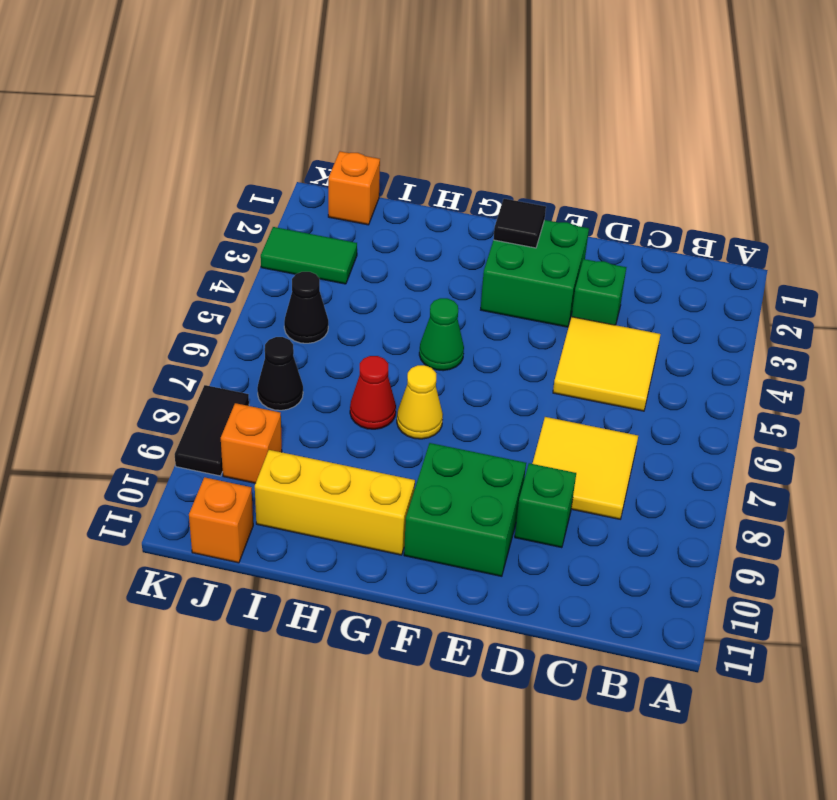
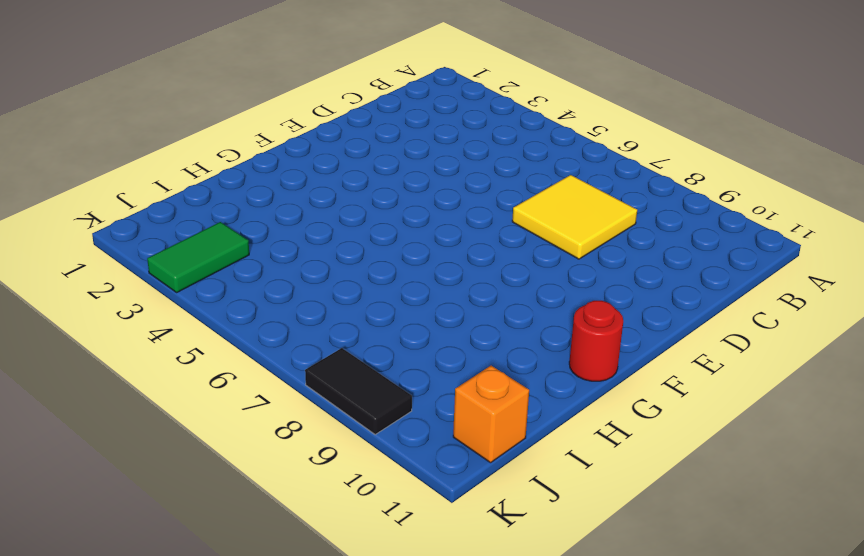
red 1x1 round brick [569,301,623,381] -> none
none -> yellow 2x2 tile [553,317,661,411]
none -> green 1x1 brick [572,259,626,325]
none -> green 1x1 brick [515,463,576,548]

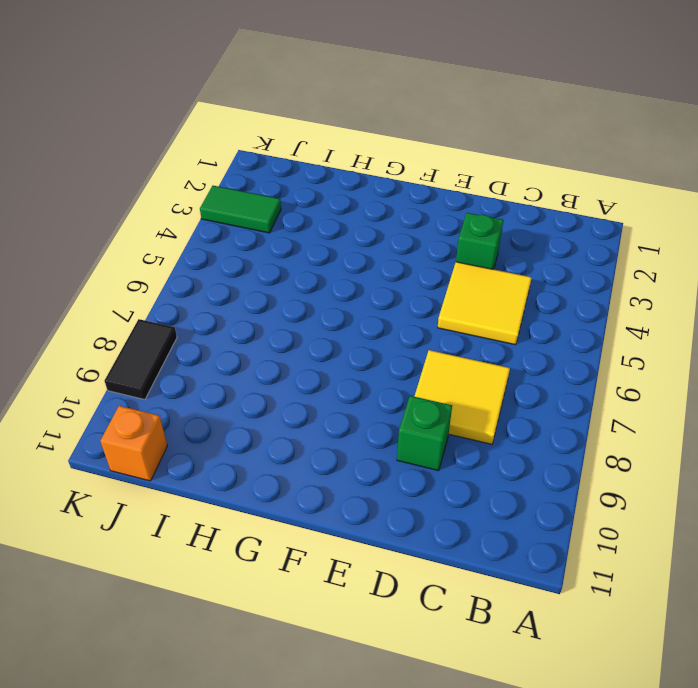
none -> green 2x2 brick [481,220,589,327]
none -> green 2x2 brick [404,443,526,576]
none -> green 1x1 cone [419,298,464,371]

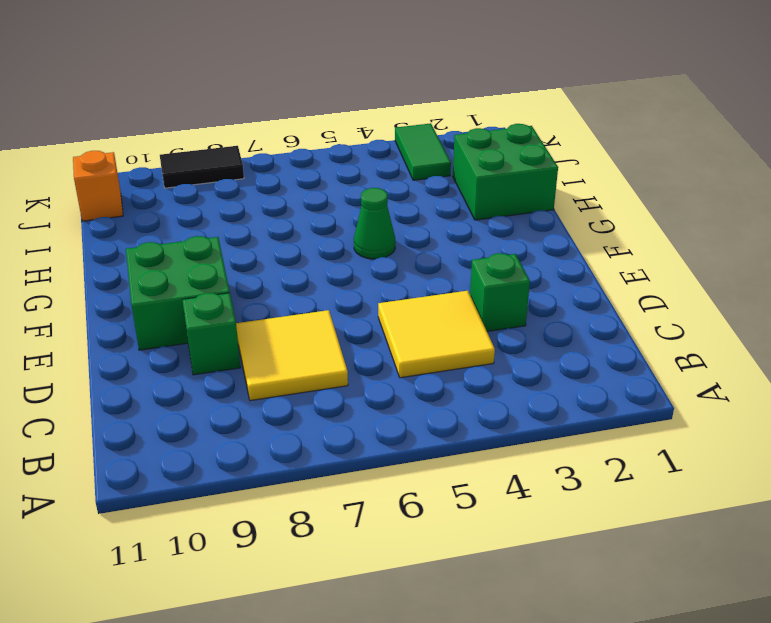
green 2x2 brick [453,124,558,220] -> green 2x2 brick moved to [481,220,589,327]
none -> yellow 1x1 cone [397,365,443,439]
none -> yellow 1x3 brick [255,450,415,555]
none -> red 1x1 cone [350,356,396,429]

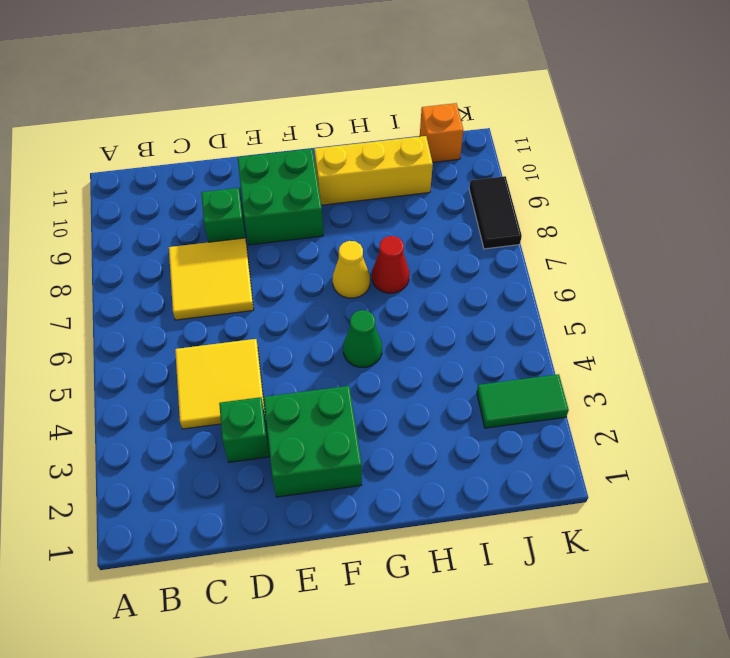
none -> orange 1x1 brick [328,151,380,225]
none -> black 1x1 cone [284,272,328,343]
none -> black 1x1 cone [257,337,303,410]

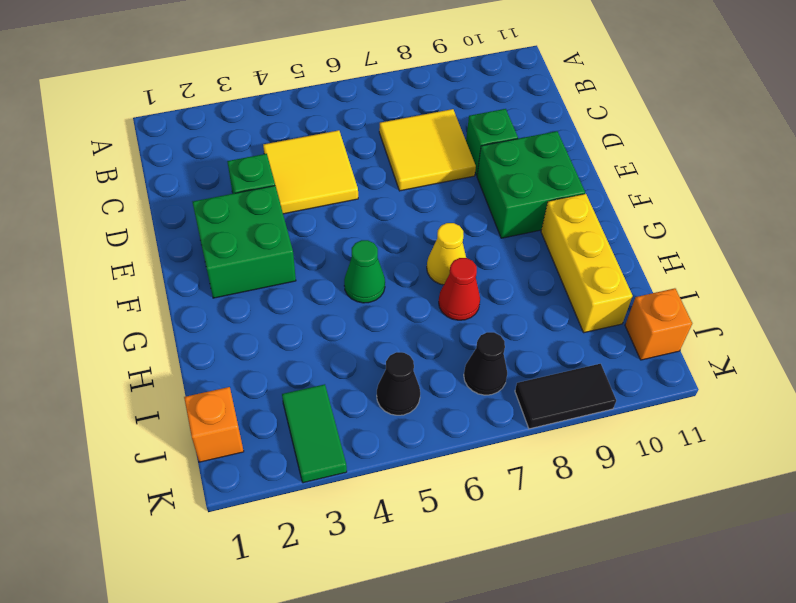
none -> orange 1x1 brick [221,403,282,483]
none -> black 1x1 tile [493,199,546,248]

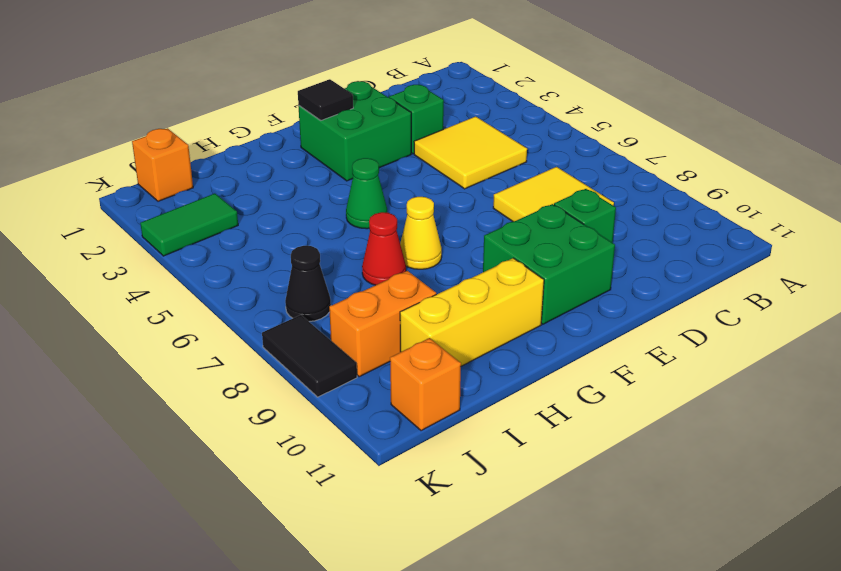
orange 1x2 brick [329,271,436,377] -> orange 1x1 brick [221,403,282,483]
none -> black 1x1 cone [284,272,328,343]

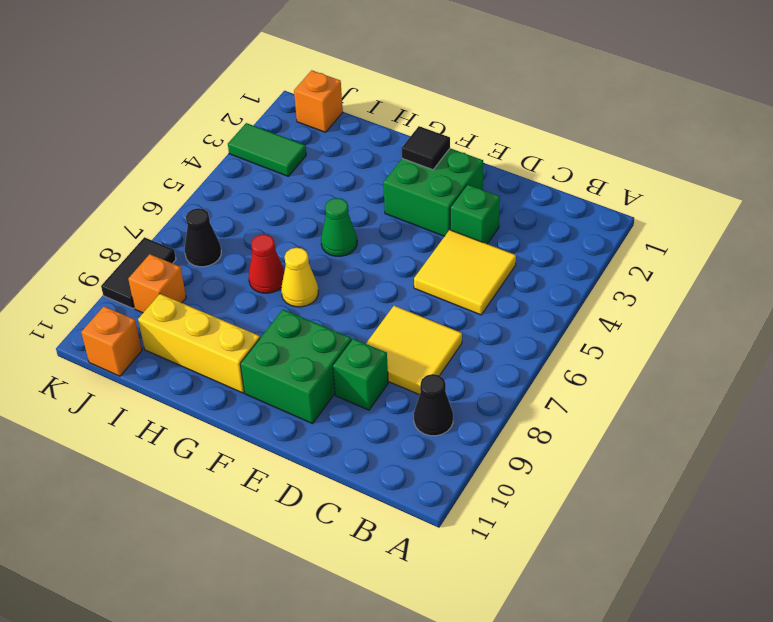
black 1x1 cone [414,374,453,436] -> black 1x1 cone moved to [284,272,328,343]

